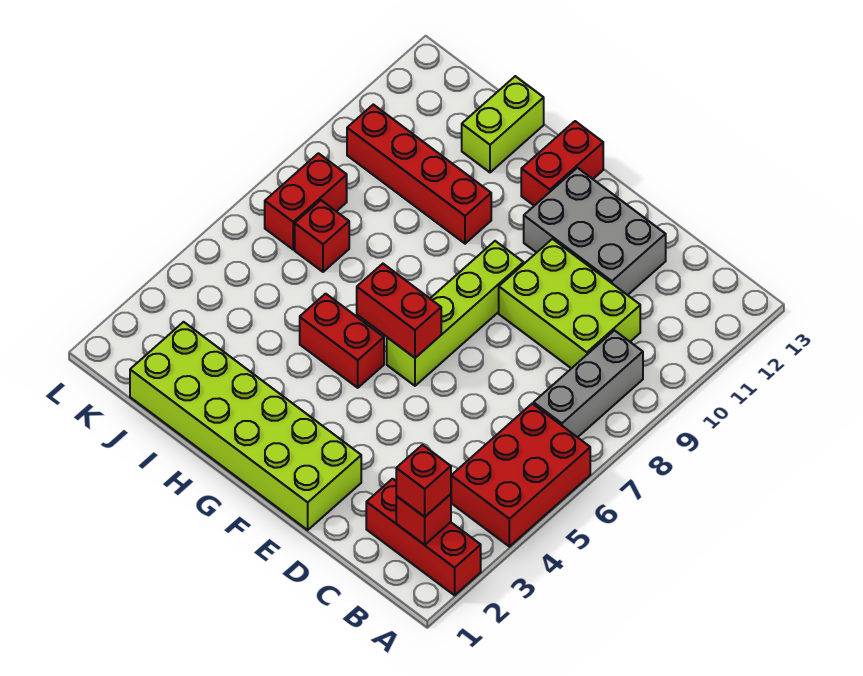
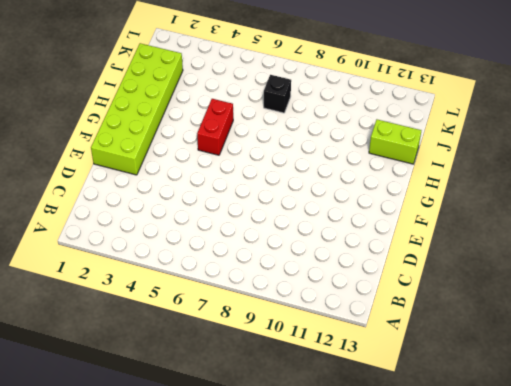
black 1x1 brick [264,75,291,113] -> red 1x1 brick [295,200,349,272]
none -> red 1x3 brick [366,479,481,595]
none -> red 2x3 brick [451,404,590,547]
none -> grey 1x3 brick [534,331,643,437]

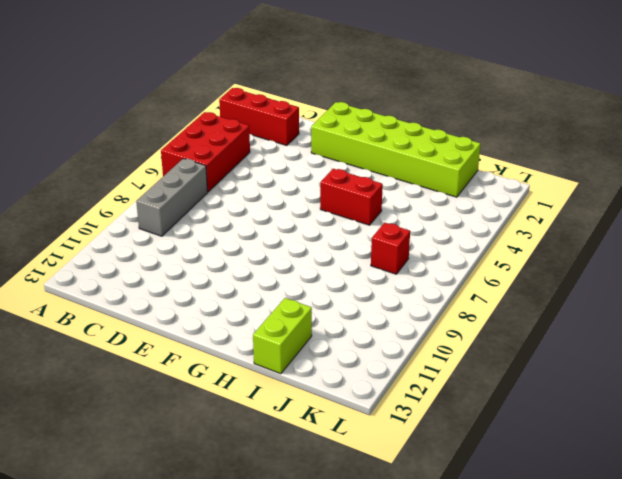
none -> lime 2x3 brick [499,239,640,368]
none -> grey 2x3 brick [524,168,666,295]
none -> lime 1x4 brick [387,241,524,386]

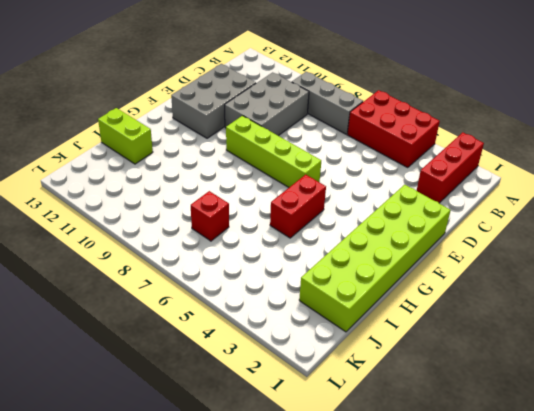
grey 2x3 brick [225,72,309,136] -> lime 2x3 brick [499,239,640,368]
none -> red 1x2 brick [521,121,603,206]
none -> red 1x4 brick [347,105,491,244]
none -> red 1x2 brick [265,153,347,249]

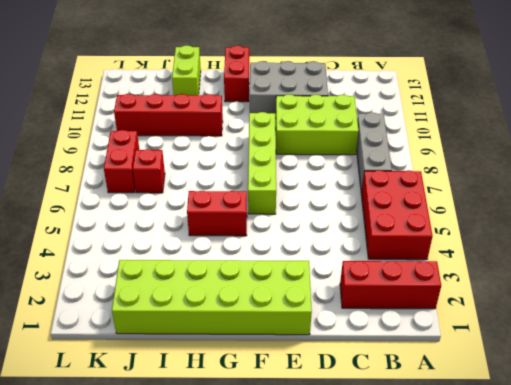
none -> red 1x1 brick [396,494,451,545]
none -> red 1x2 brick [357,264,441,358]
none -> red 1x1 brick [396,445,451,517]

